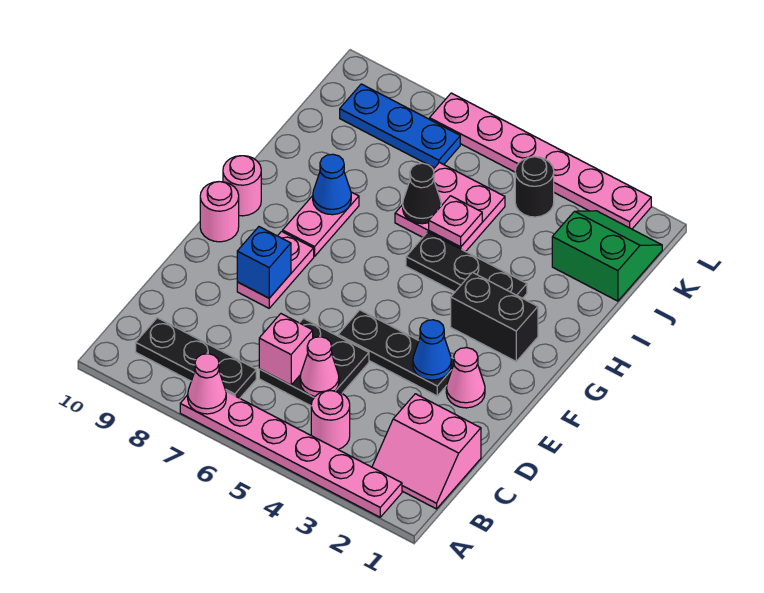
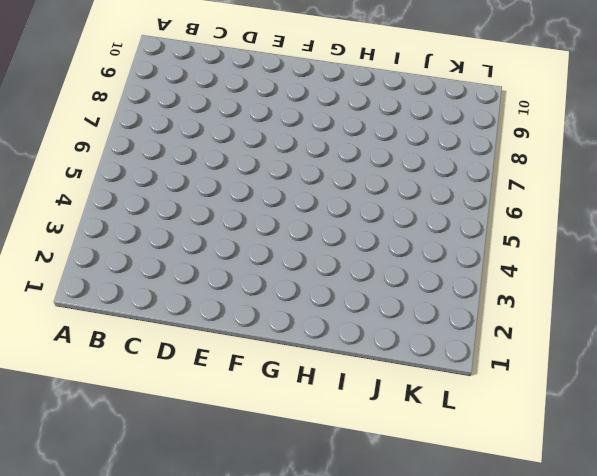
none -> pink 1x6 plate [180,392,402,517]
none -> pink 2x2 slope [372,394,481,509]
none -> pink 1x1 round brick [311,391,350,449]

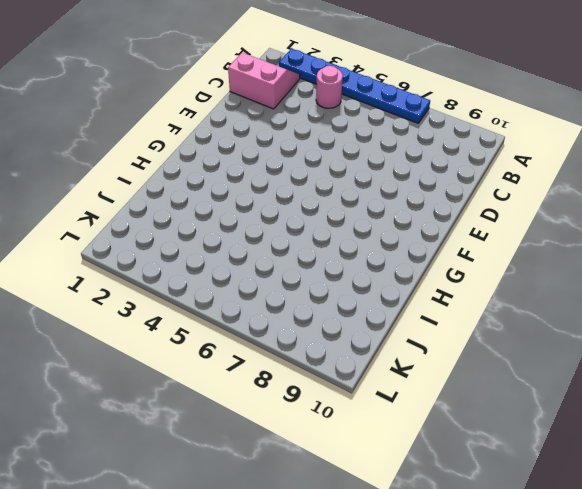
blue 1x6 plate [279,49,430,123] -> pink 1x6 plate [180,392,402,517]
none -> black 1x3 plate [136,318,256,398]
none -> black 2x2 plate [259,318,369,406]
none -> pink 1x1 cone [446,348,485,408]

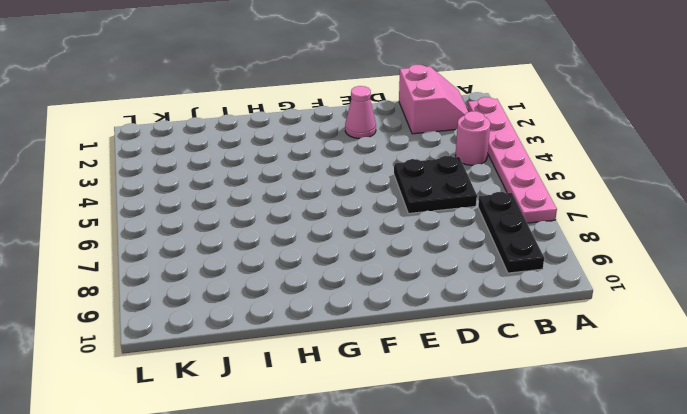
none -> black 1x3 plate [338,310,454,396]
none -> pink 1x2 plate [237,231,314,308]
none -> pink 1x1 round brick [200,182,239,242]

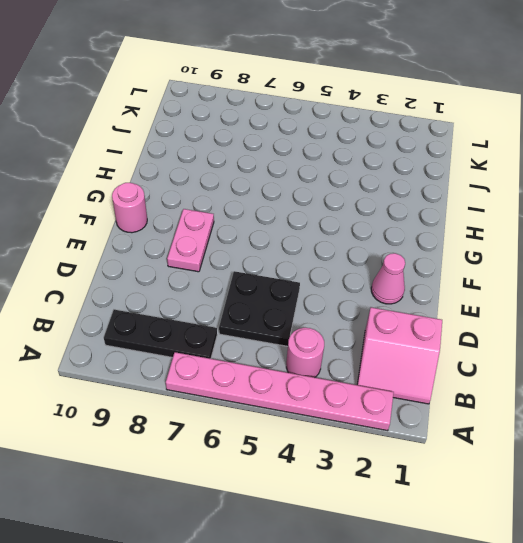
none -> black 1x3 plate [338,310,454,396]
none -> black 1x2 brick [451,272,538,361]
none -> pink 1x2 plate [283,192,359,256]

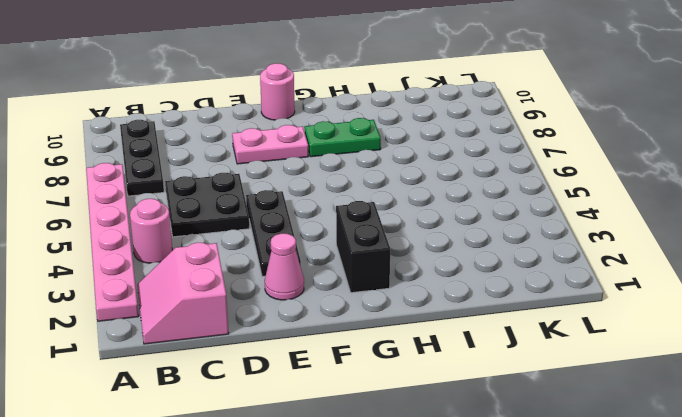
green 1x2 plate [304,118,381,157] -> pink 1x2 plate [283,192,359,256]
none -> pink 1x1 round brick [223,156,261,216]
none -> black 1x3 plate [406,232,527,298]
none -> pink 2x2 plate [395,163,505,252]

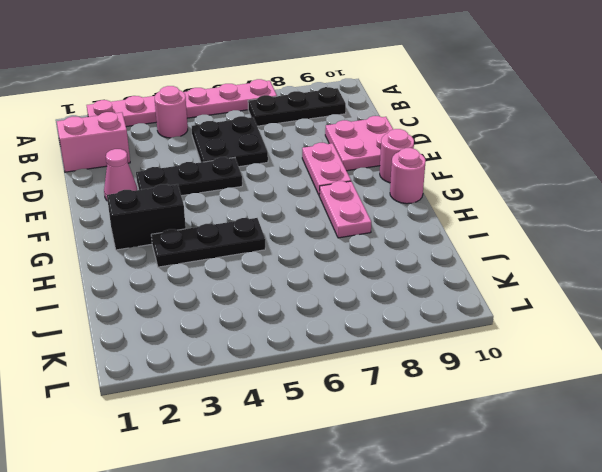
pink 2x2 plate [325,116,393,171] -> pink 2x2 plate moved to [395,163,505,252]
none -> green 2x2 slope [552,211,662,301]
none -> black 1x1 round brick [515,157,554,217]
none -> blue 1x3 plate [340,84,460,168]

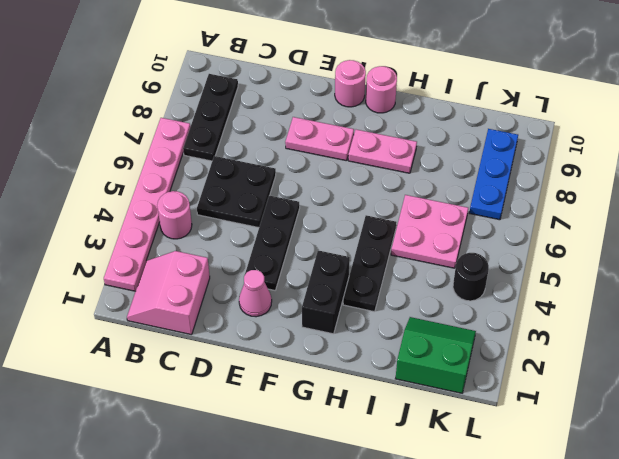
green 2x2 slope [395,317,476,393] -> green 2x2 slope turned to [552,211,662,301]
none -> pink 1x6 plate [430,93,651,229]
none -> pink 1x1 cone [188,354,226,414]
none -> pink 1x1 cone [300,337,339,396]

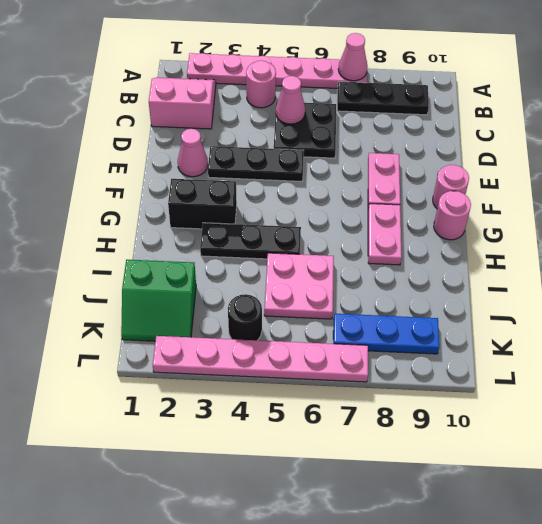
none -> pink 1x1 brick [259,314,313,385]
none -> blue 1x1 cone [413,320,451,380]
none -> blue 1x1 brick [237,227,291,298]

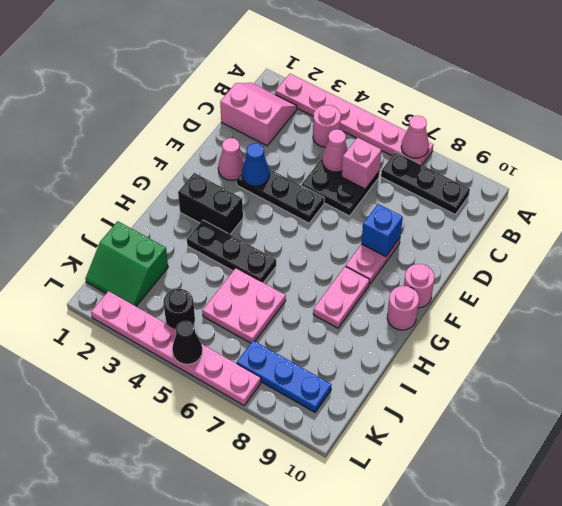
black 1x1 cone [172,321,203,364] -> black 1x1 cone moved to [403,163,441,224]
none -> blue 1x1 cone [313,154,351,215]
none -> pink 1x1 plate [429,196,482,247]

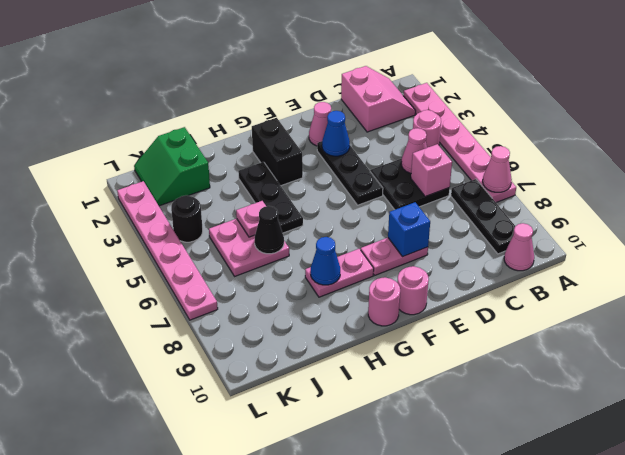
pink 1x1 cone [504,223,534,271] -> none
none -> blue 1x3 plate [340,84,460,168]

